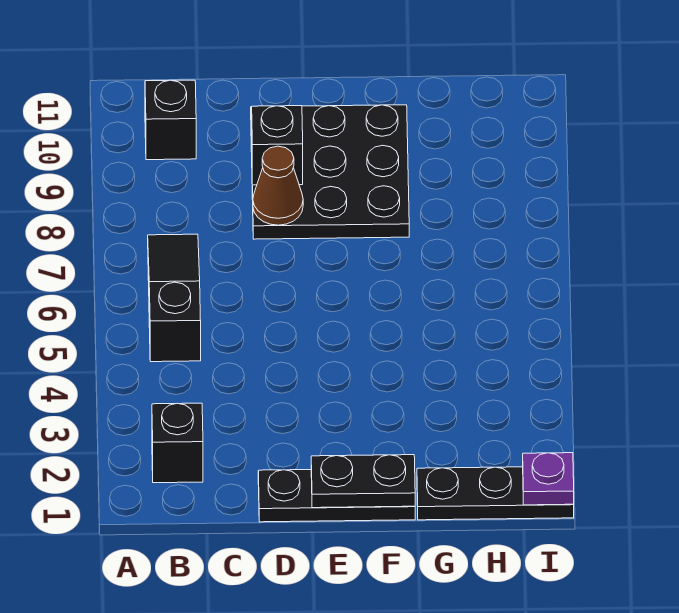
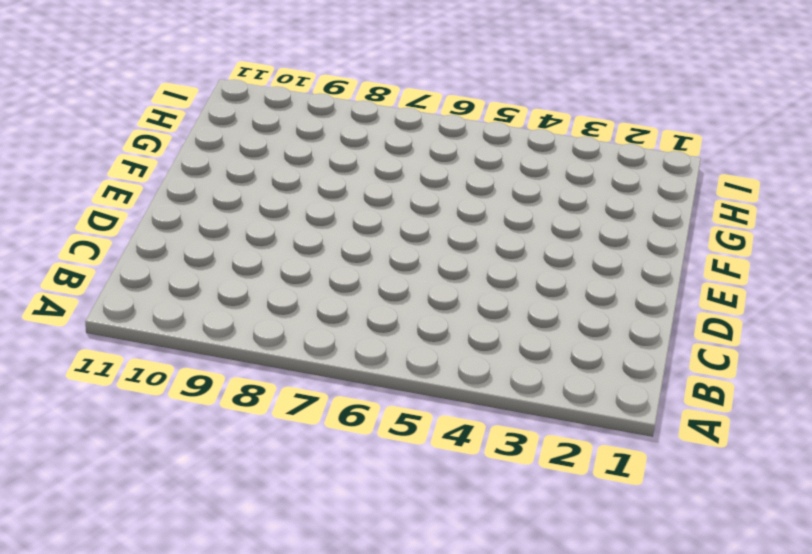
none -> black 1x1 brick [152,403,203,483]
none -> black 1x3 slope [148,234,201,362]

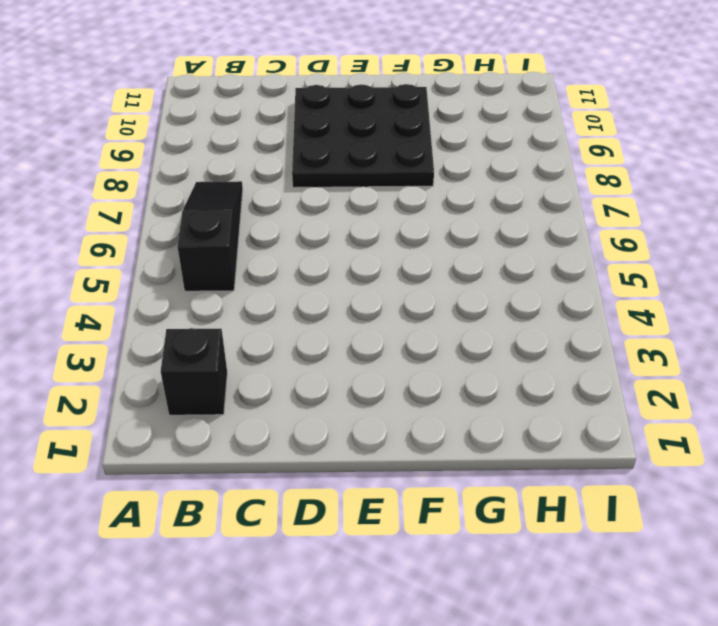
none -> black 1x1 brick [145,80,196,160]
none -> black 1x3 plate [258,470,415,522]

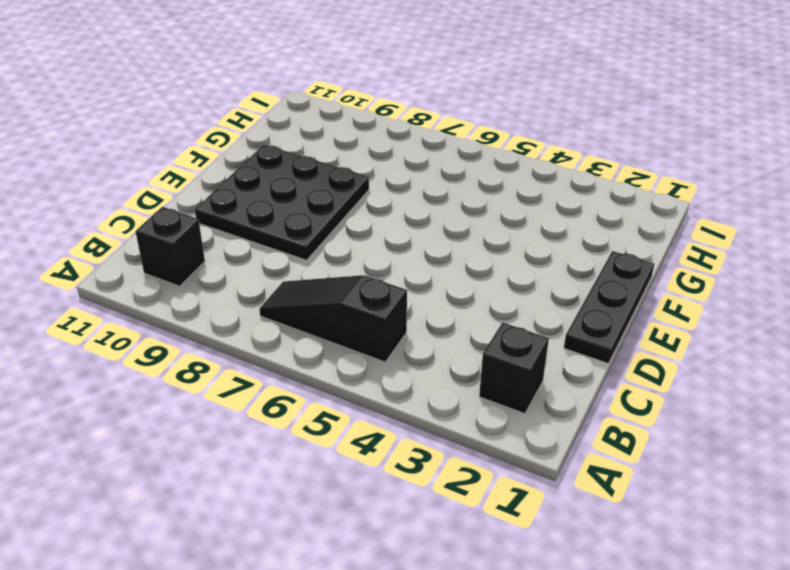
none -> black 1x3 plate [417,467,574,520]
none -> brown 1x1 cone [253,146,303,225]

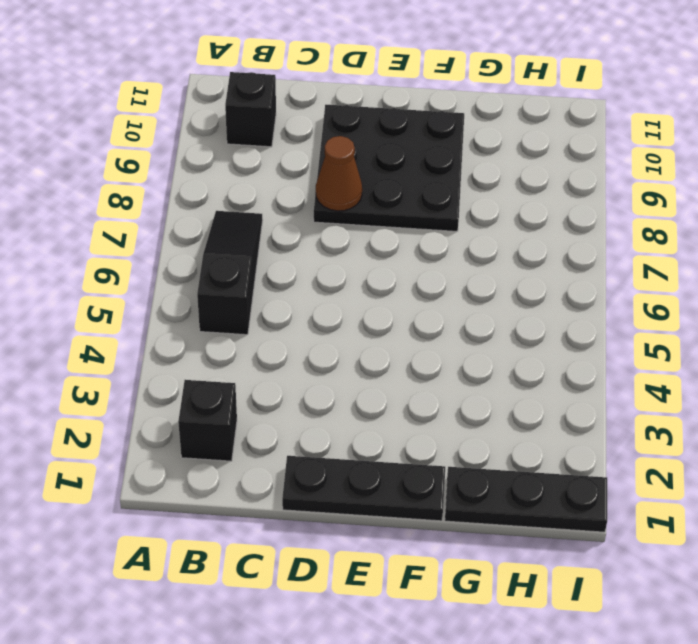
none -> black 1x1 brick [252,106,303,185]
none -> black 1x2 plate [311,454,415,508]

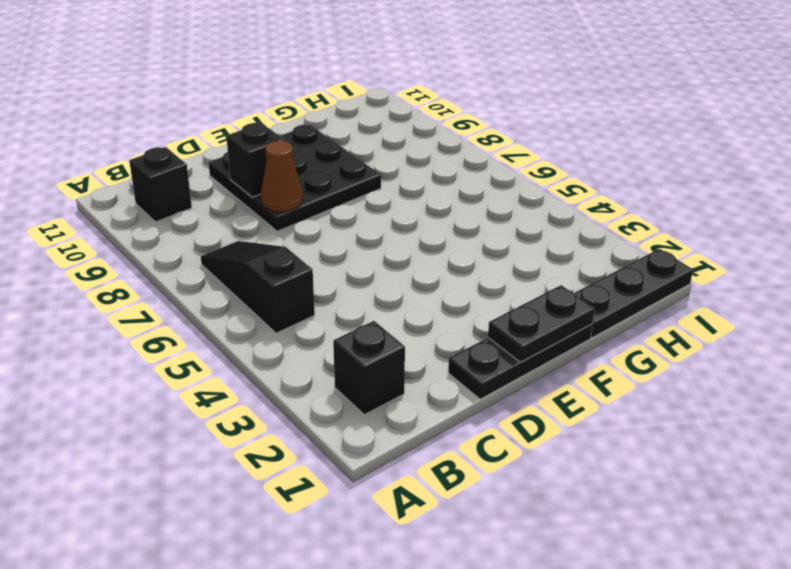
none -> purple 1x1 plate [523,453,574,505]

